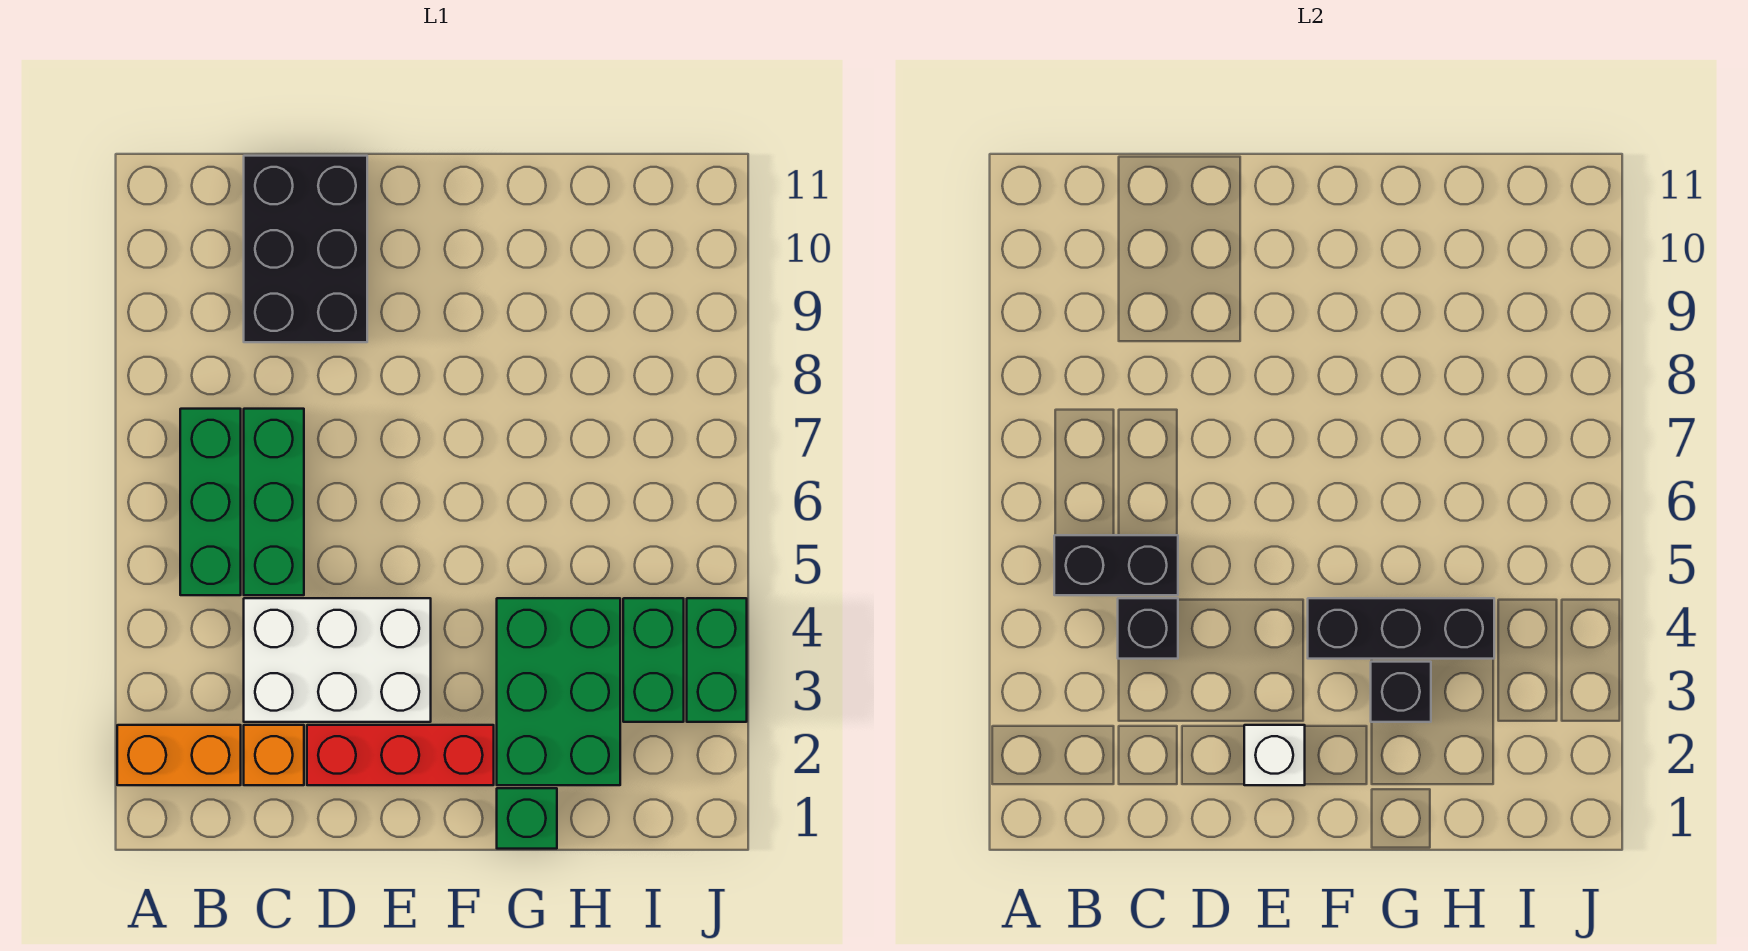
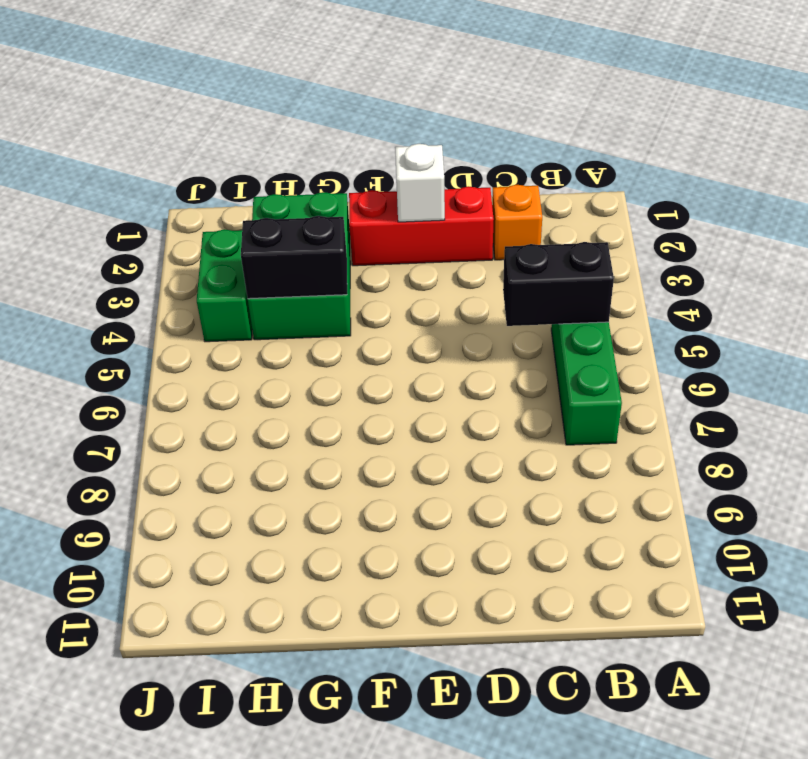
black 1x2 brick [241,216,347,299] -> black 1x3 brick [1308,598,1494,659]
none -> orange 1x2 brick [117,725,241,785]
none -> white 2x3 brick [244,598,431,722]
none -> green 1x3 brick [244,409,304,595]

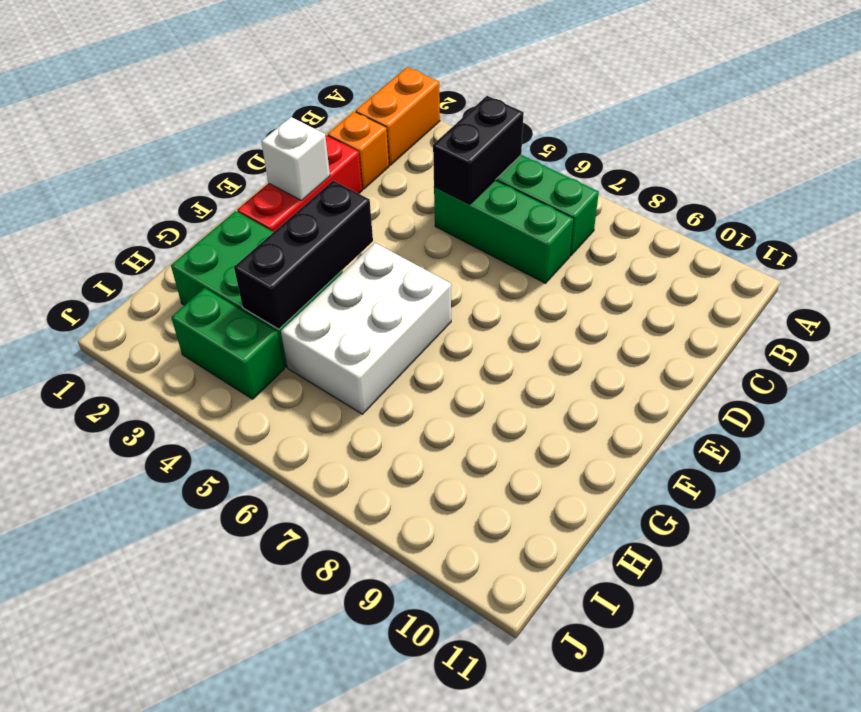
white 2x3 brick [281,243,451,414] -> white 2x3 brick moved to [244,598,431,722]
none -> black 2x3 brick [244,156,367,342]
none -> green 1x1 brick [497,788,557,849]
none -> green 1x2 brick [687,598,747,722]

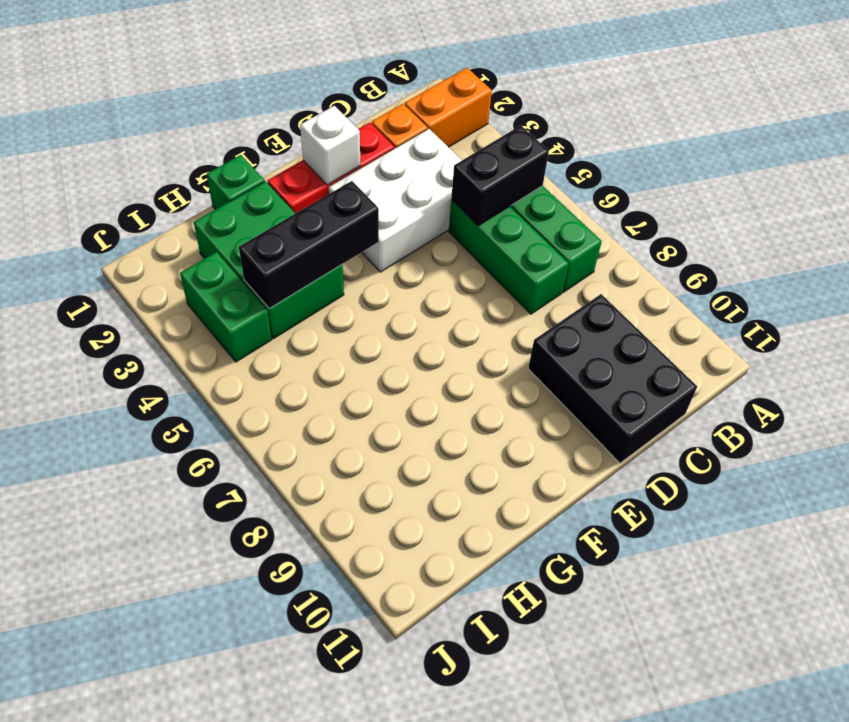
none -> green 1x2 brick [687,598,747,722]
none -> black 1x1 brick [1118,598,1178,659]
none -> black 1x1 brick [1371,662,1431,722]

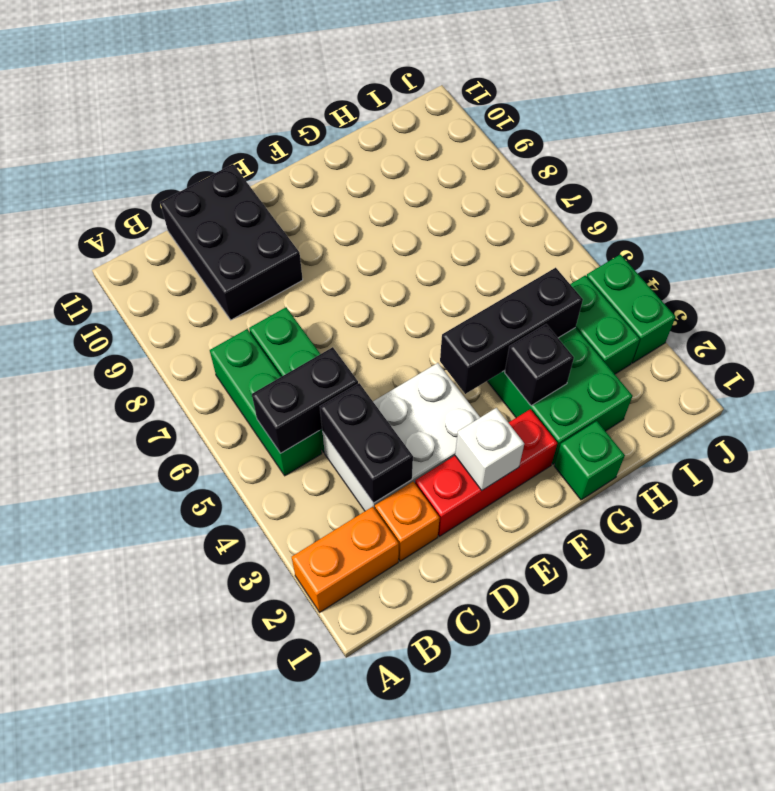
black 1x2 brick [320,383,413,503] -> black 1x1 brick [1118,598,1178,659]

